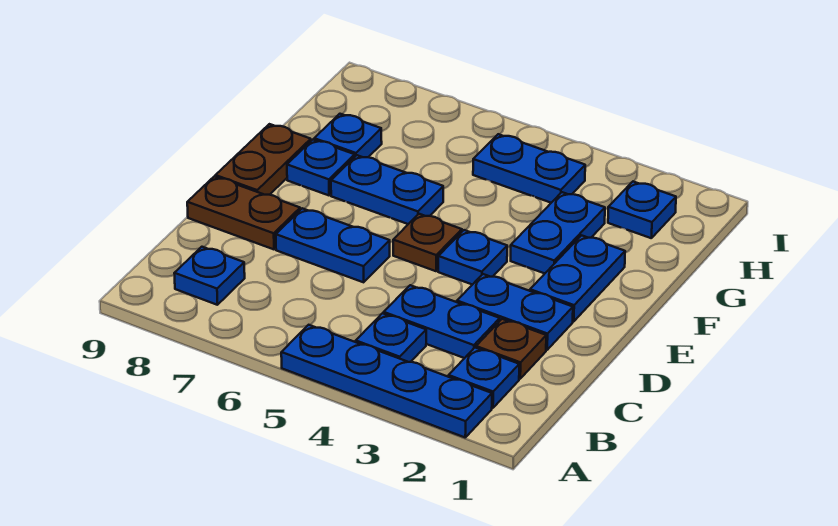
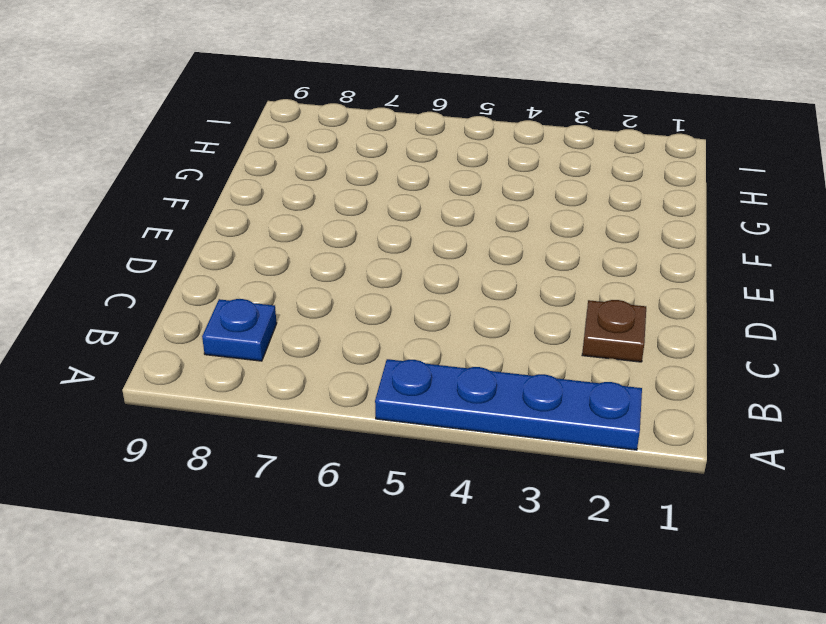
none -> blue 1x1 plate [449,348,519,408]
none -> blue 1x1 plate [356,313,426,362]
none -> blue 1x2 plate [384,285,500,358]

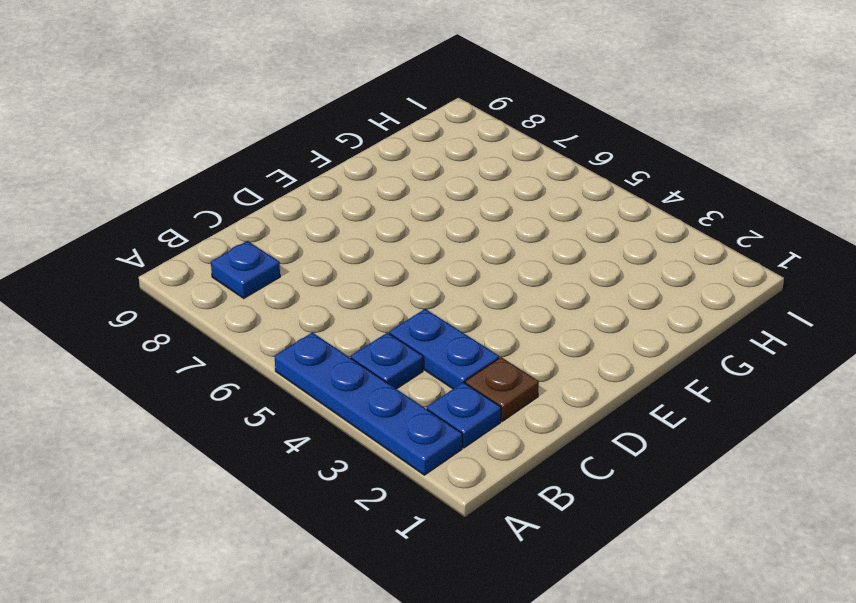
none -> blue 1x2 plate [457,274,573,350]
none -> blue 1x2 plate [276,208,390,282]
none -> brown 1x2 plate [187,176,300,249]

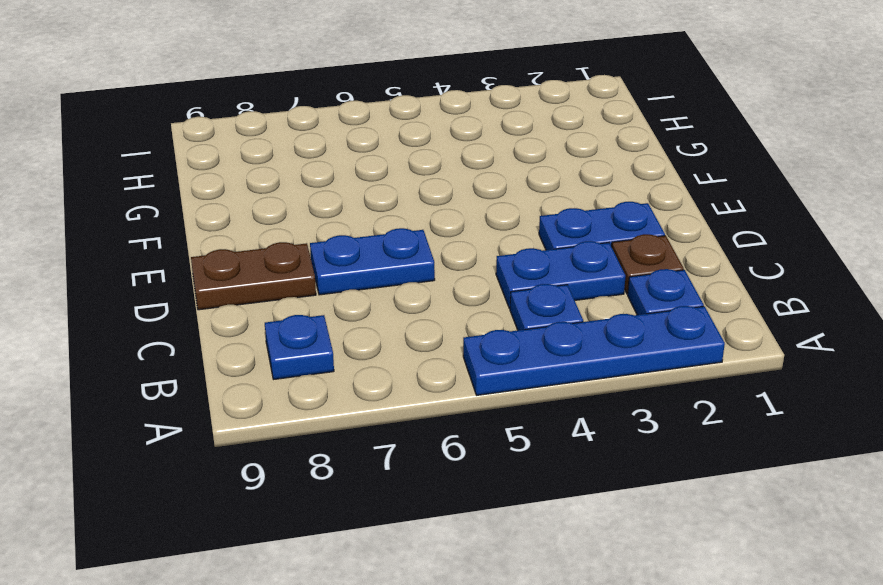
none -> blue 1x2 plate [530,235,625,321]
none -> blue 1x1 plate [438,230,507,285]
none -> brown 1x1 plate [393,214,462,271]

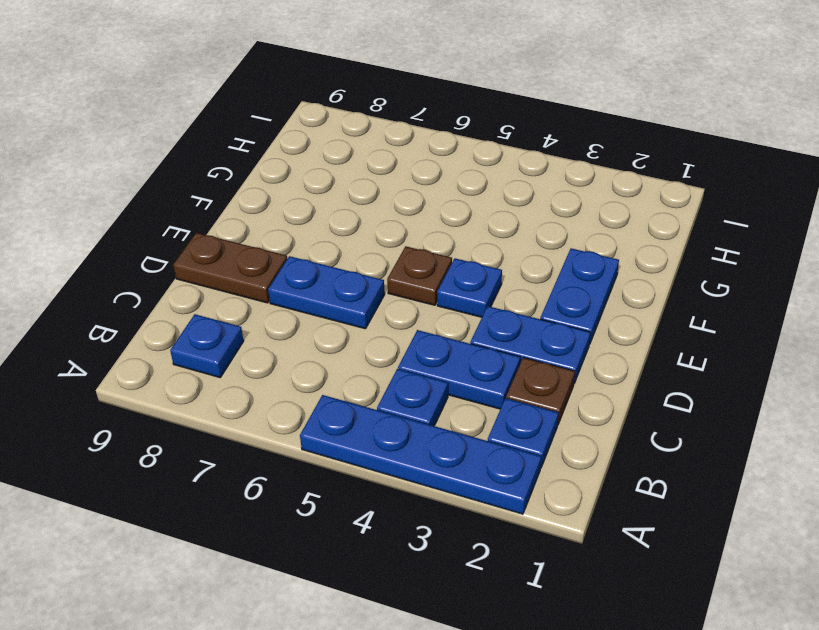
none -> brown 1x2 plate [215,124,311,195]
none -> blue 1x2 plate [511,192,605,273]
none -> blue 1x2 plate [331,155,443,224]

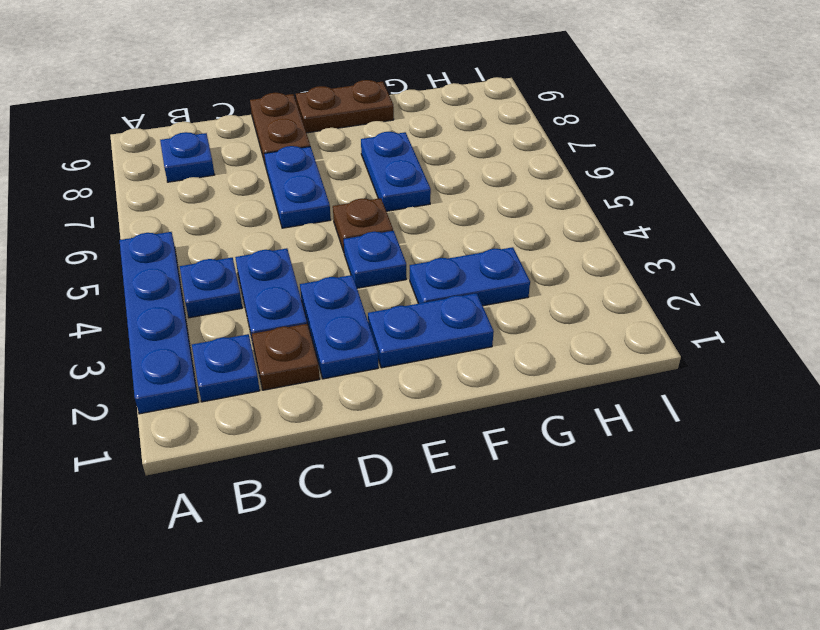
none -> blue 1x1 plate [287,140,355,195]
none -> blue 1x1 plate [314,114,382,157]
none -> blue 1x1 plate [608,181,676,238]

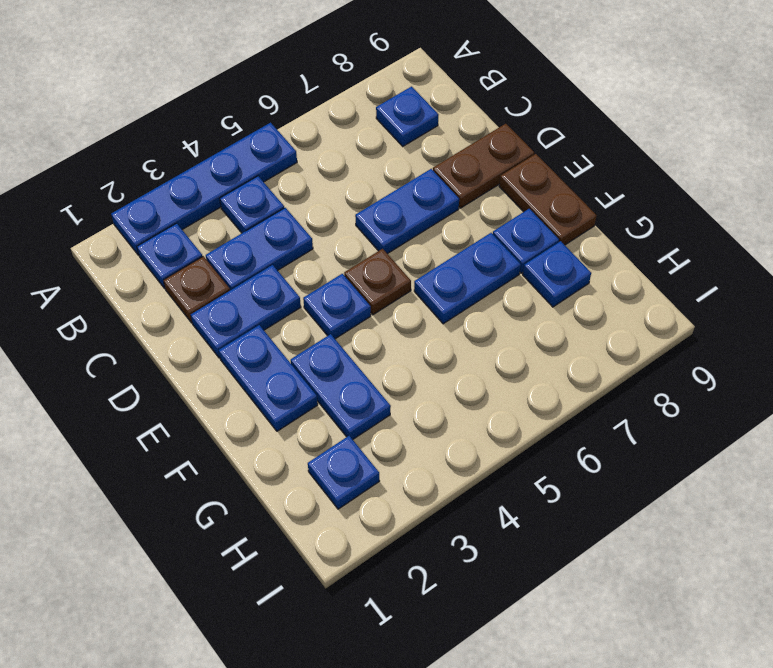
none -> blue 1x2 plate [473,134,585,203]

